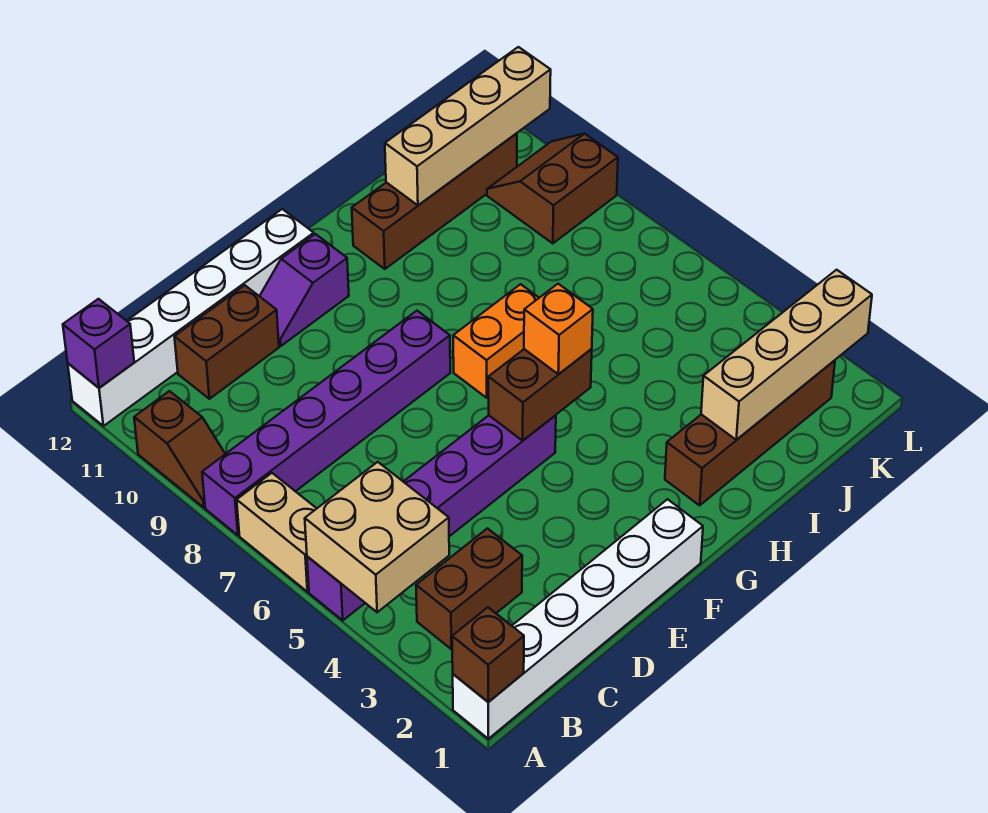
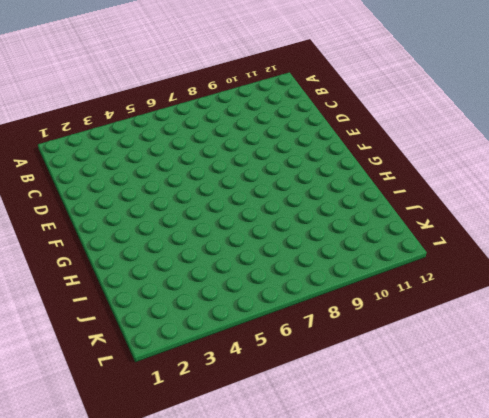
none -> white 1x6 brick [453,499,703,739]
none -> purple 1x6 brick [307,415,556,620]
none -> tan 1x2 brick [237,473,317,592]

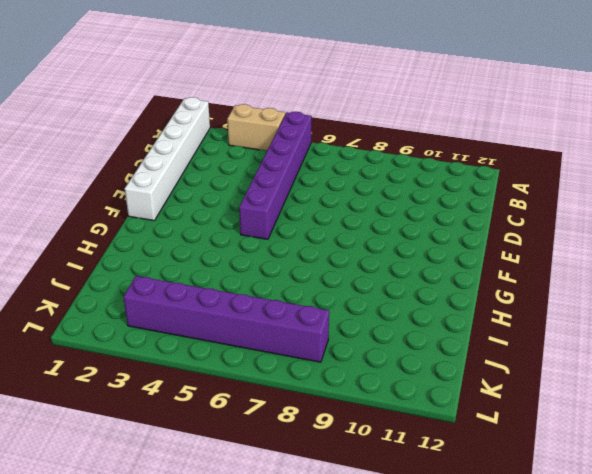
tan 1x2 brick [227,104,285,150] -> tan 1x2 brick moved to [237,473,317,592]
purple 1x6 brick [123,276,329,362] -> purple 1x6 brick turned to [202,311,450,535]
none -> brown 1x2 slope [134,391,225,507]
none -> white 1x6 brick [68,209,314,426]
none -> brown 1x2 brick [416,528,522,649]

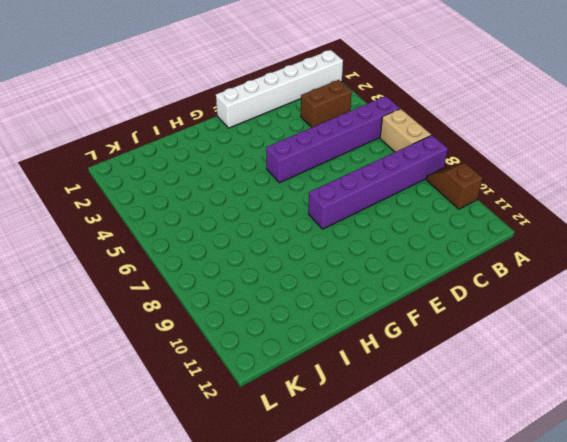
none -> white 1x6 brick [68,209,314,426]
none -> brown 1x2 brick [175,285,279,399]
none -> purple 1x2 slope [260,234,349,346]

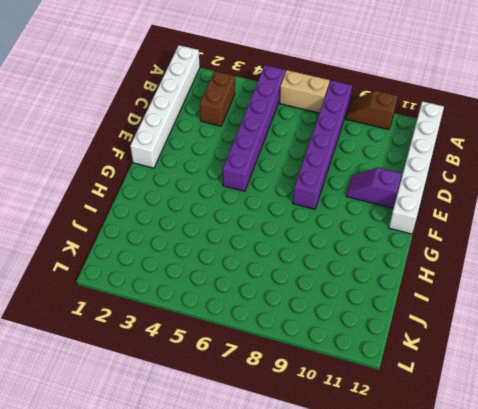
purple 1x2 slope [346,167,402,208] -> purple 1x2 slope turned to [260,234,349,346]
none -> brown 1x2 brick [175,285,279,399]
none -> orange 1x2 brick [453,284,539,398]
none -> brown 1x4 brick [665,360,835,505]

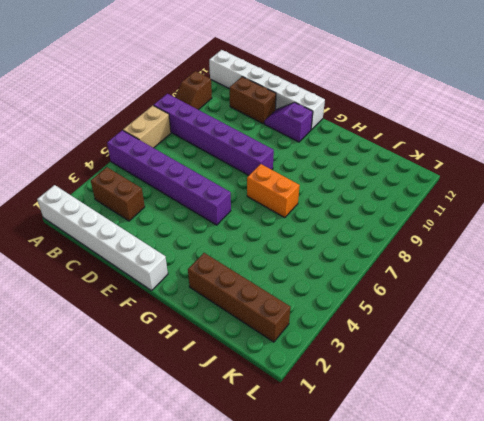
none -> brown 1x4 brick [352,133,517,269]
none -> brown 2x2 slope [487,134,618,243]
none -> brown 1x1 brick [452,607,524,702]

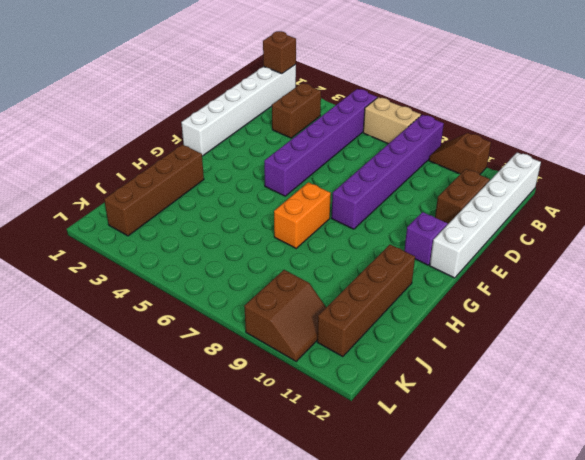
none -> tan 2x2 brick [305,462,449,612]
none -> purple 1x1 brick [63,299,134,388]
none -> brown 1x2 brick [488,349,592,441]

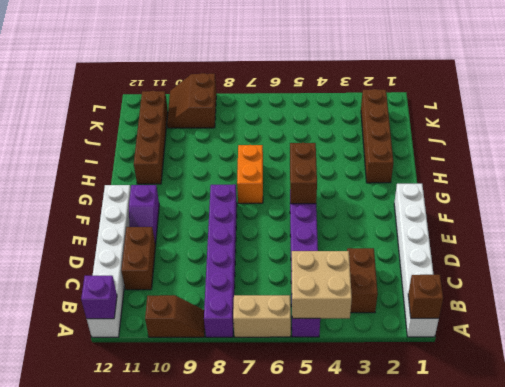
none -> tan 1x4 brick [701,270,872,440]
none -> tan 1x4 brick [385,47,551,205]
none -> orange 1x1 brick [524,284,593,374]

